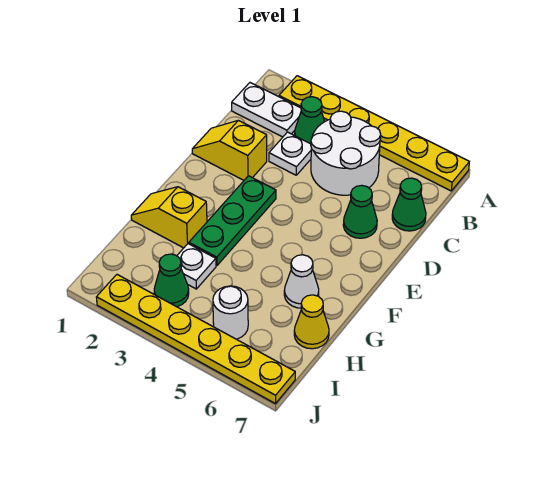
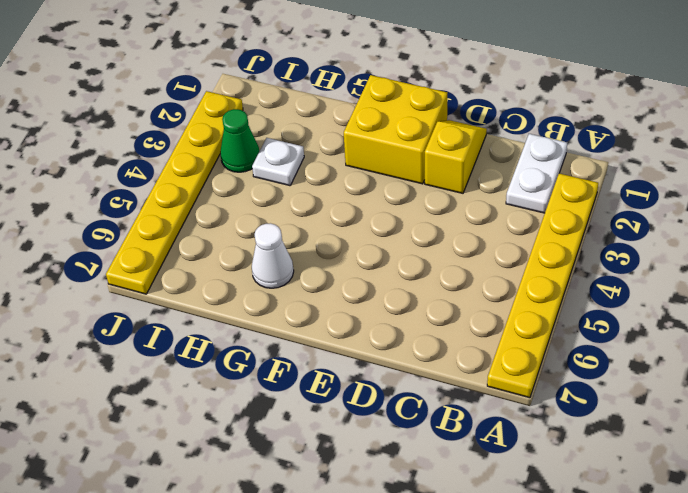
yellow 2x2 brick [344,75,447,184] -> none
none -> green 1x1 cone [295,97,324,144]
none -> white 2x2 round brick [311,111,381,195]
none -> white 1x1 plate [269,132,311,175]

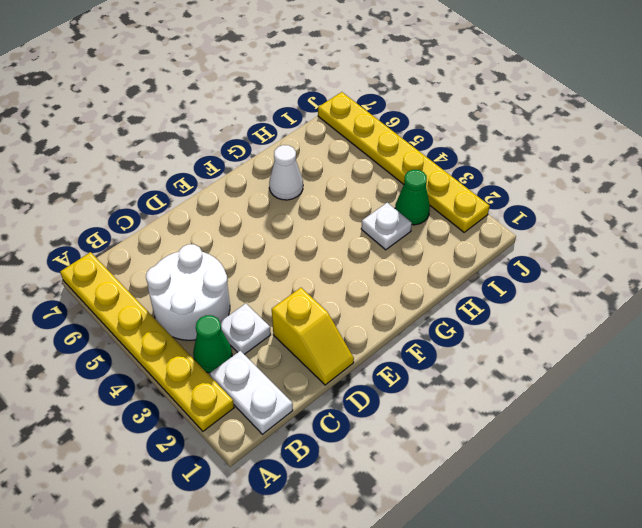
none -> green 1x1 cone [392,178,426,231]
none -> green 1x1 cone [343,185,377,238]
none -> green 1x3 plate [189,176,276,266]

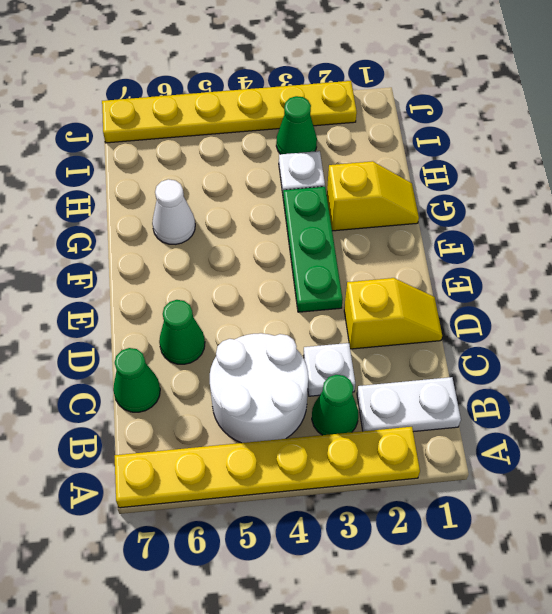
none -> yellow 1x1 cone [294,295,329,349]
none -> white 1x1 round brick [213,286,248,339]

